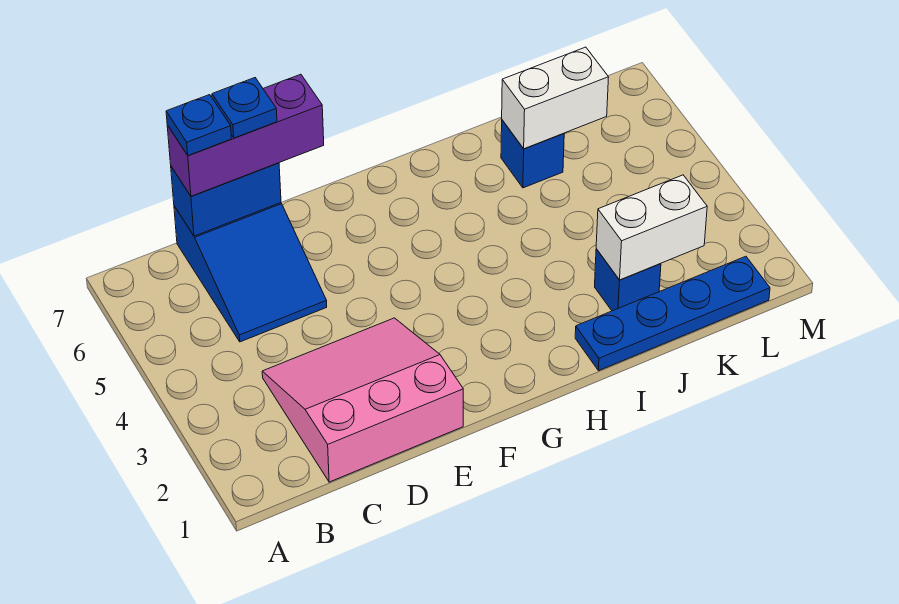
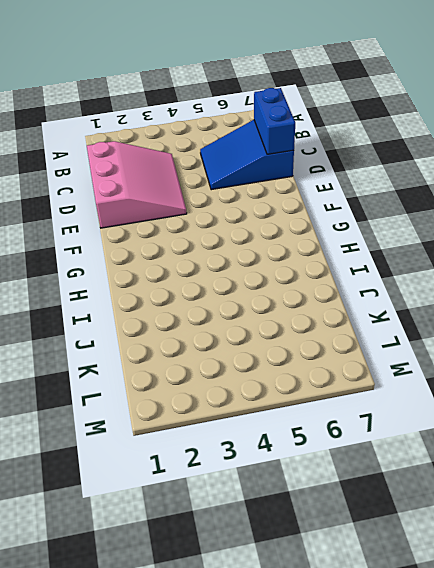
none -> blue 1x4 plate [575,256,770,371]
none -> blue 1x1 brick [595,249,661,311]

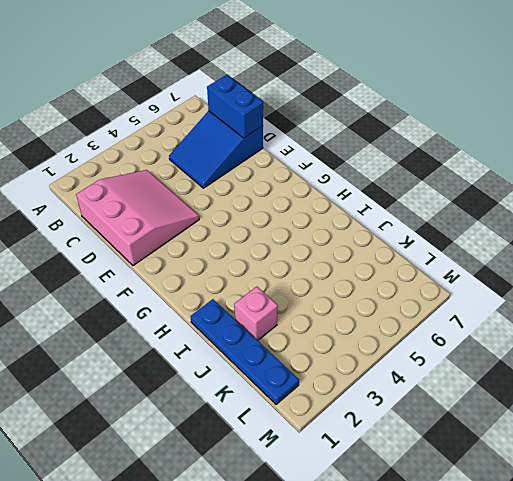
pink 1x1 brick [234,287,278,340] -> blue 1x1 brick [595,249,661,311]
none -> blue 1x1 brick [501,120,564,188]
none -> white 1x2 brick [596,175,707,280]

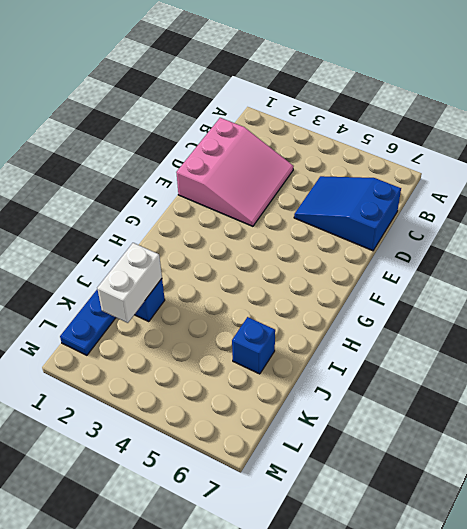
none -> blue 1x2 brick [171,163,281,236]
none -> white 1x2 brick [502,47,609,149]

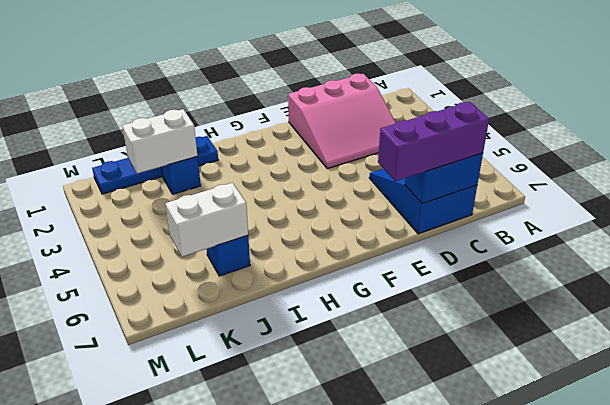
none -> blue 1x1 plate [166,95,231,155]
none -> blue 1x1 plate [212,78,277,138]

